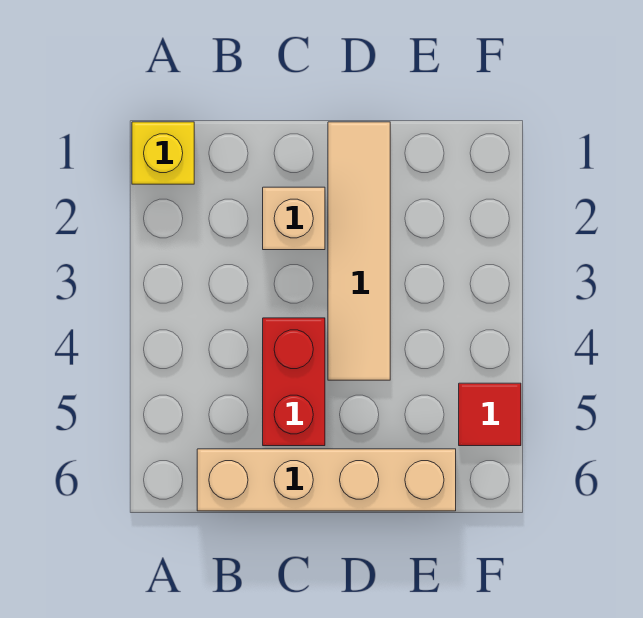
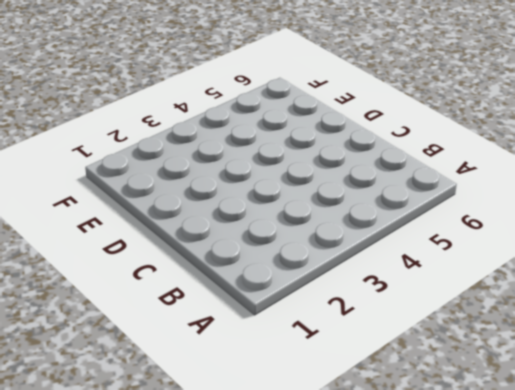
none -> yellow 1x1 brick [132,122,194,184]
none -> tan 1x4 brick [197,449,456,511]

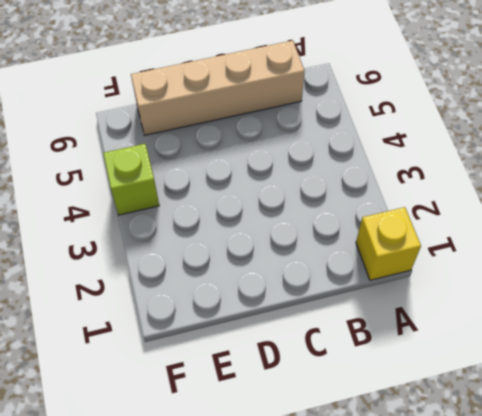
lime 1x1 brick [103,144,159,215] -> none
none -> tan 1x1 brick [263,187,325,250]
none -> red 1x2 brick [263,318,325,446]

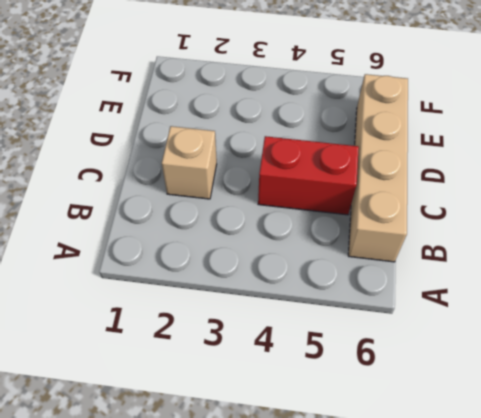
none -> yellow 1x1 brick [132,122,194,184]
none -> tan 1x4 tile [328,122,390,380]

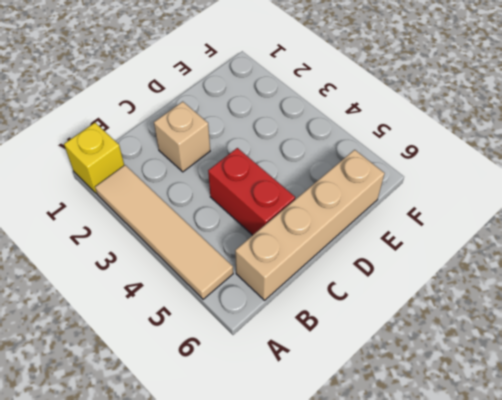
tan 1x4 tile [95,165,233,299] -> tan 1x4 tile moved to [328,122,390,380]
none -> red 1x1 tile [459,383,521,446]

